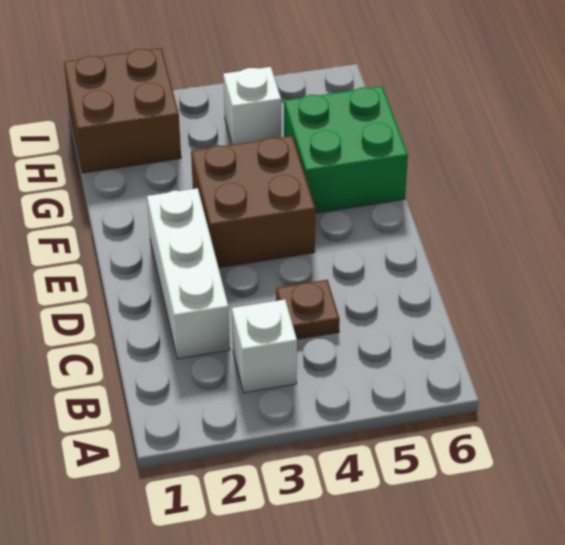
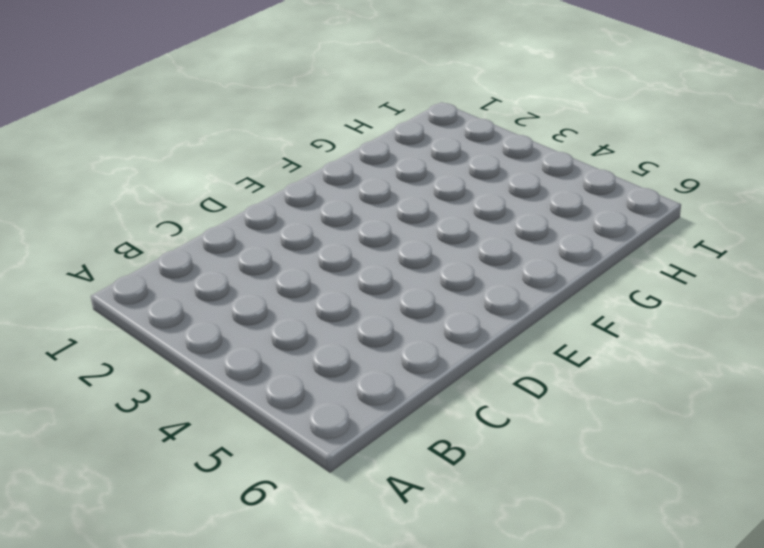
none -> white 1x1 brick [232,300,297,393]
none -> white 1x3 brick [147,188,230,359]

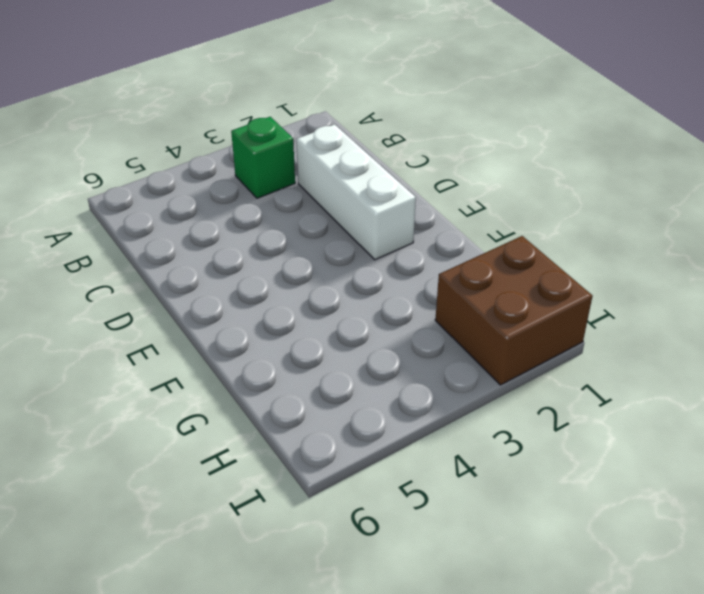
green 1x1 brick [231,117,295,198] -> white 1x1 brick [232,300,297,393]
none -> brown 1x1 plate [276,280,340,339]
none -> brown 2x2 brick [191,136,315,268]

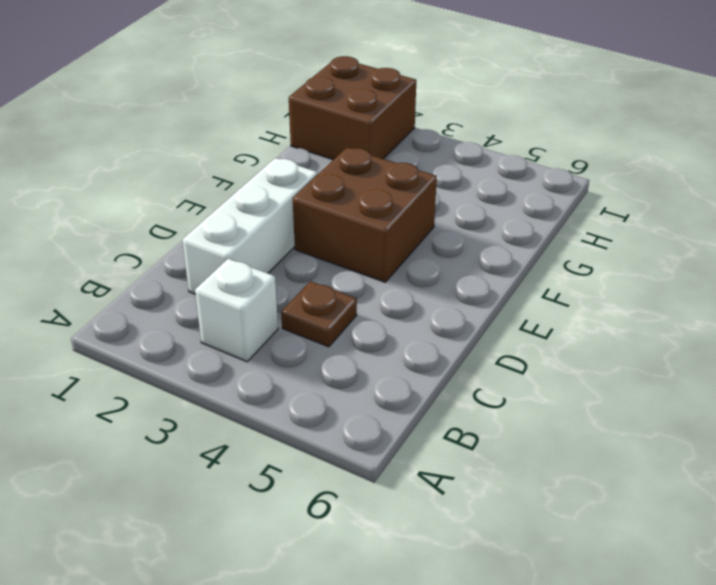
none -> green 2x2 brick [284,86,408,213]
none -> white 1x1 brick [223,67,281,145]

